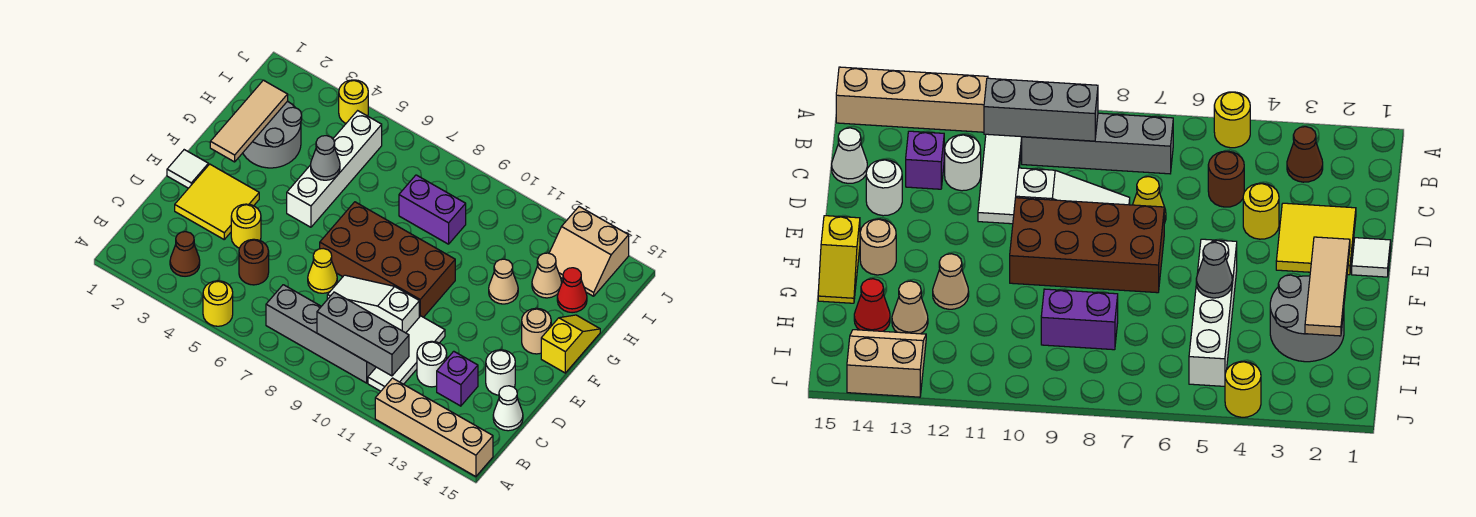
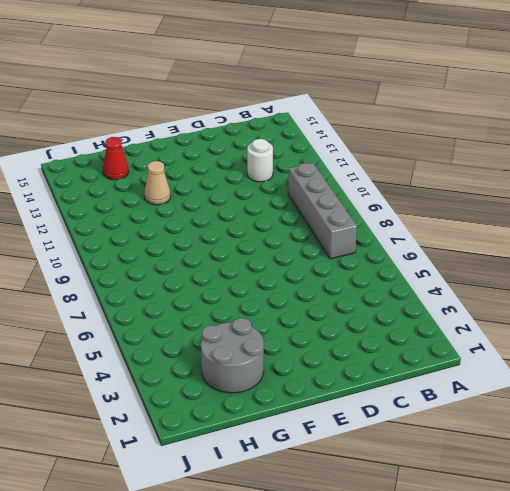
none -> yellow 1x1 round brick [203,281,233,326]
none -> tan 1x4 brick [375,378,493,477]
none -> brown 1x1 cone [170,232,200,276]

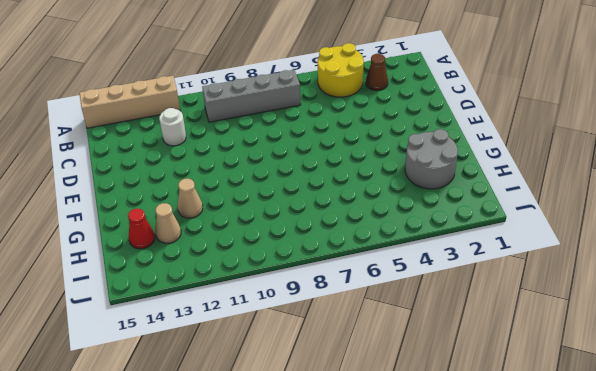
yellow 2x2 round brick [318,43,364,97] -> yellow 1x1 round brick [203,281,233,326]
none -> white 1x3 tile [368,316,445,391]
none -> brown 1x1 round brick [239,239,269,285]
none -> purple 1x1 brick [437,351,478,406]

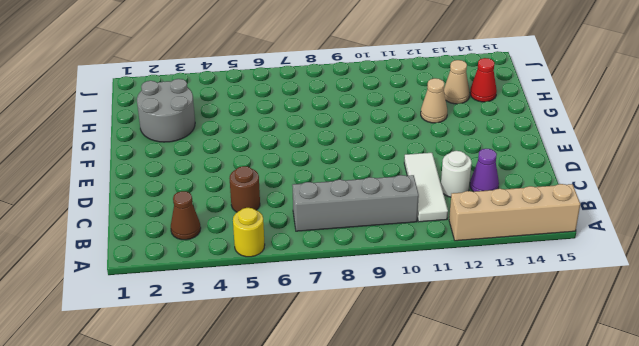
purple 1x1 cone [470,149,499,192] -> purple 1x1 brick [437,351,478,406]
none -> white 1x1 cone [493,386,523,431]
none -> yellow 2x2 tile [175,164,259,239]
none -> yellow 1x1 round brick [231,204,261,248]

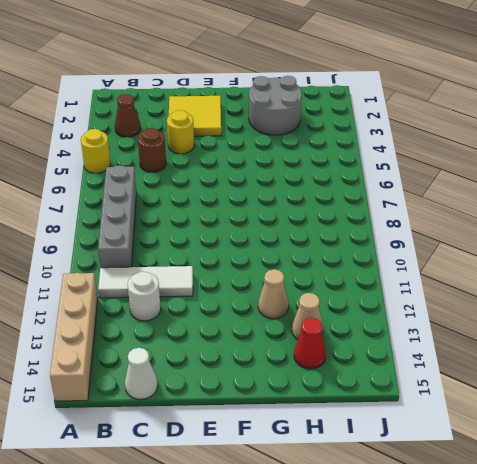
none -> purple 1x1 brick [437,351,478,406]
none -> yellow 1x1 cone [308,249,337,293]
none -> white 1x3 slope [327,275,419,333]

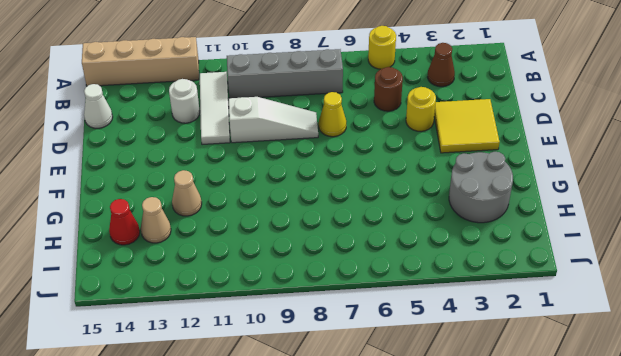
none -> purple 1x1 brick [437,351,478,406]
none -> white 1x1 round brick [486,350,515,395]
none -> white 1x1 tile [167,150,208,188]

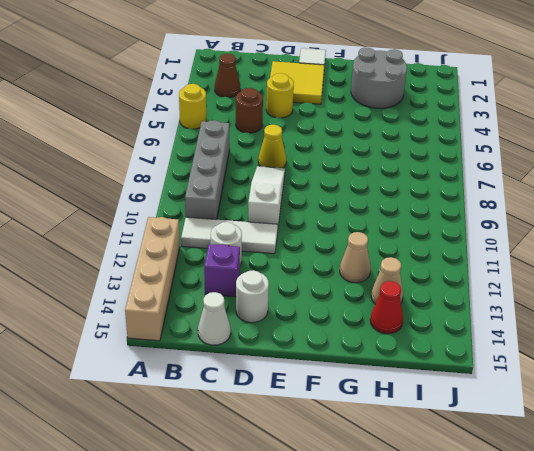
none -> brown 2x4 brick [320,202,455,317]
none -> white 1x4 brick [287,111,382,227]
none -> tan 1x1 round brick [522,308,551,354]

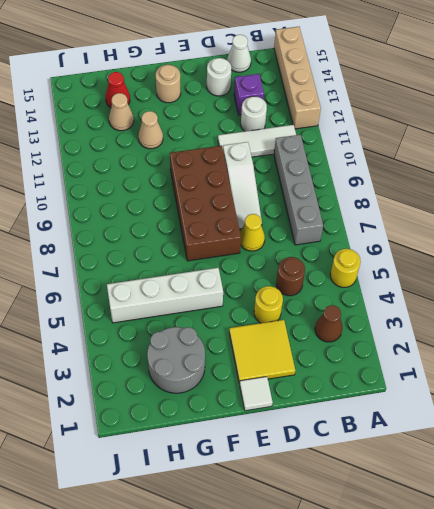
none -> yellow 1x2 slope [541,315,600,373]
none -> purple 1x2 brick [399,175,466,244]
none -> tan 2x2 slope [549,207,629,296]

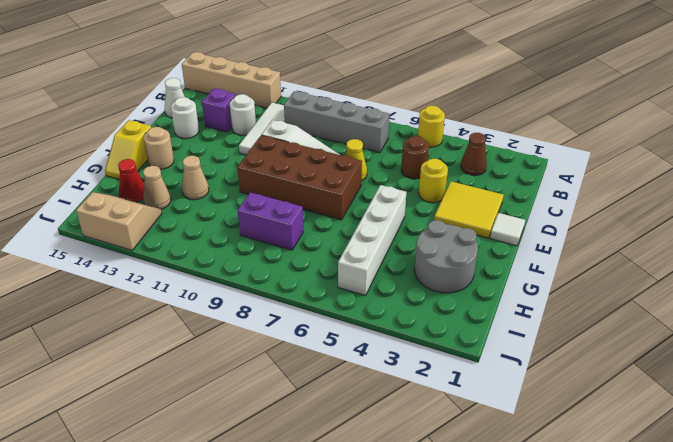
none -> yellow 1x1 round brick [339,80,368,123]
none -> grey 1x3 brick [317,292,409,376]
none -> tan 1x3 tile [210,80,288,162]

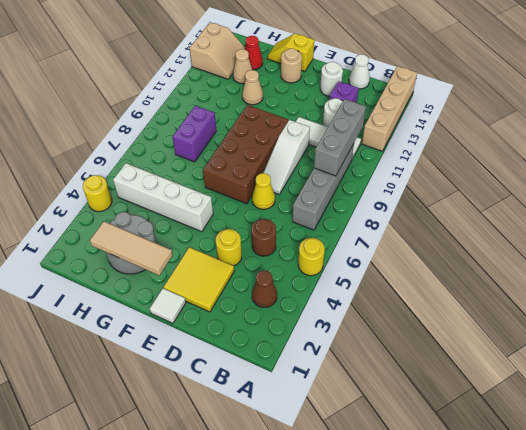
none -> grey 1x1 cone [311,136,340,180]

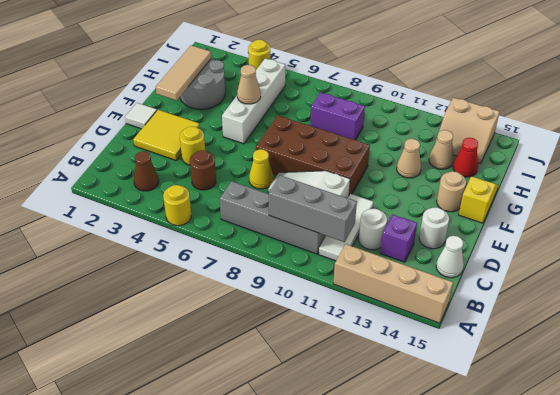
tan 1x1 cone [237,65,261,104] -> grey 1x1 cone [311,136,340,180]

